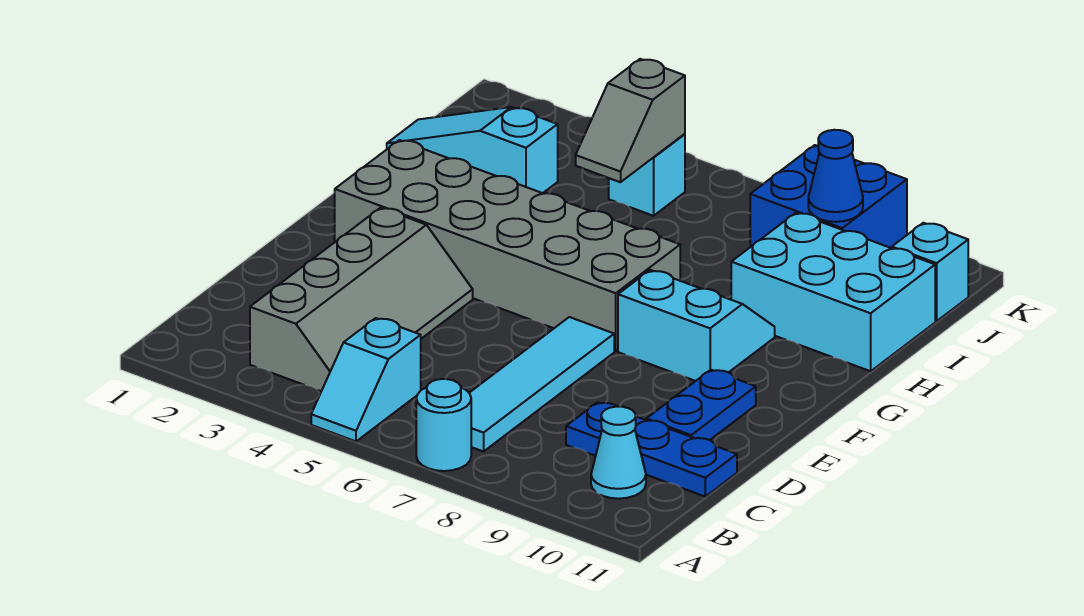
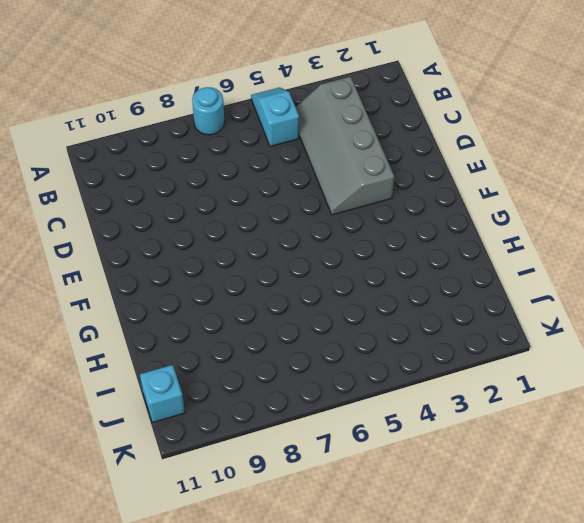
none -> cyan 1x4 tile [470,317,614,451]
none -> cyan 1x1 cone [591,407,646,499]
none -> blue 1x3 plate [566,402,737,497]

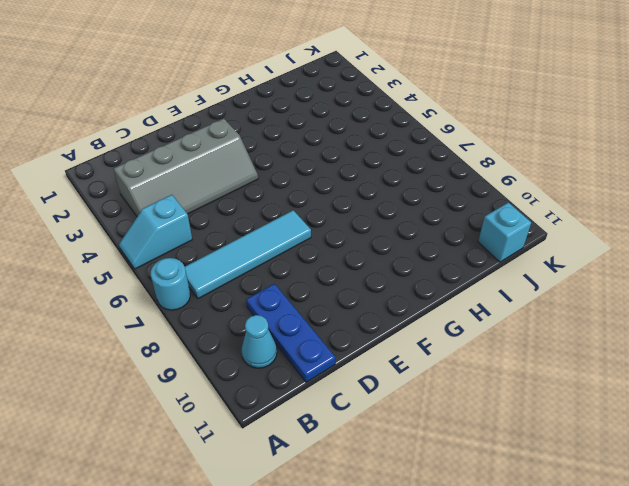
none -> blue 1x2 plate [646,370,756,440]
none -> grey 2x6 brick [335,140,680,351]
none -> cyan 2x2 slope [618,270,775,381]

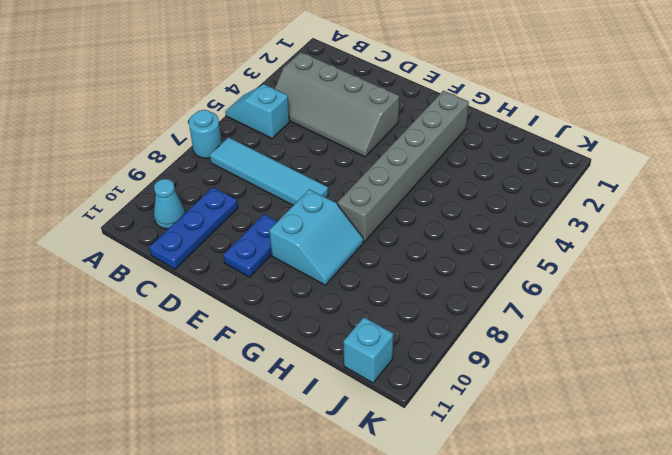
blue 1x2 plate [223,214,278,277] -> blue 1x2 plate turned to [646,370,756,440]
grey 1x6 brick [338,91,469,242] -> grey 2x6 brick [335,140,680,351]
none -> cyan 2x3 brick [731,213,935,371]
none -> cyan 1x3 slope [387,107,558,193]
none -> cyan 1x1 brick [609,134,685,216]

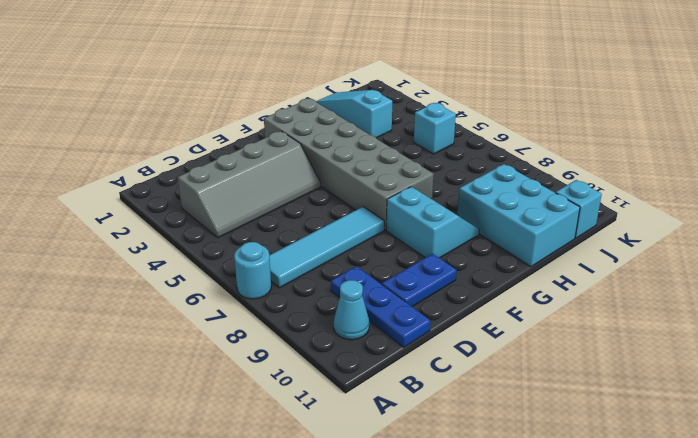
none -> cyan 1x2 slope [311,318,421,441]
none -> blue 2x2 brick [750,145,907,248]
none -> grey 1x2 slope [576,59,685,182]

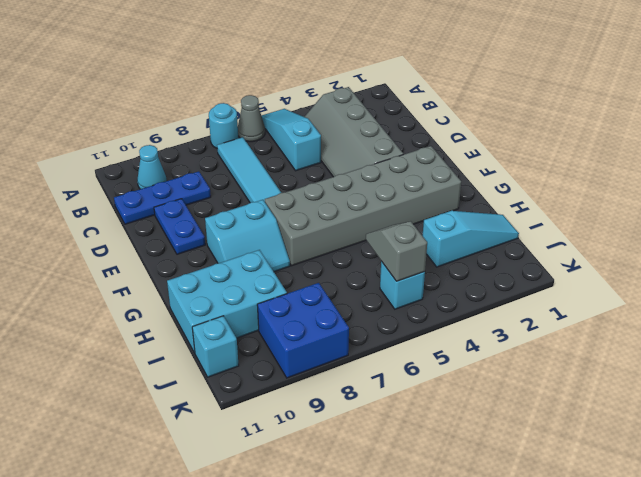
cyan 1x3 slope [261,109,321,171] -> cyan 1x2 slope [311,318,421,441]
grey 1x1 cone [238,95,265,142] -> none
none -> blue 1x1 cone [808,130,863,222]

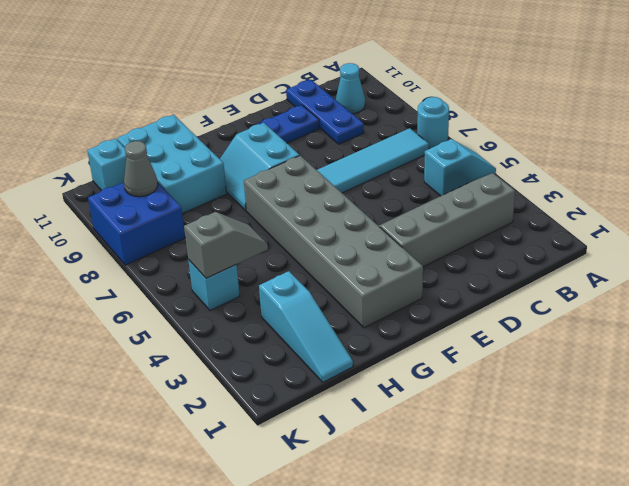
grey 1x1 cone [124,141,158,197] -> blue 1x1 cone [808,130,863,222]

